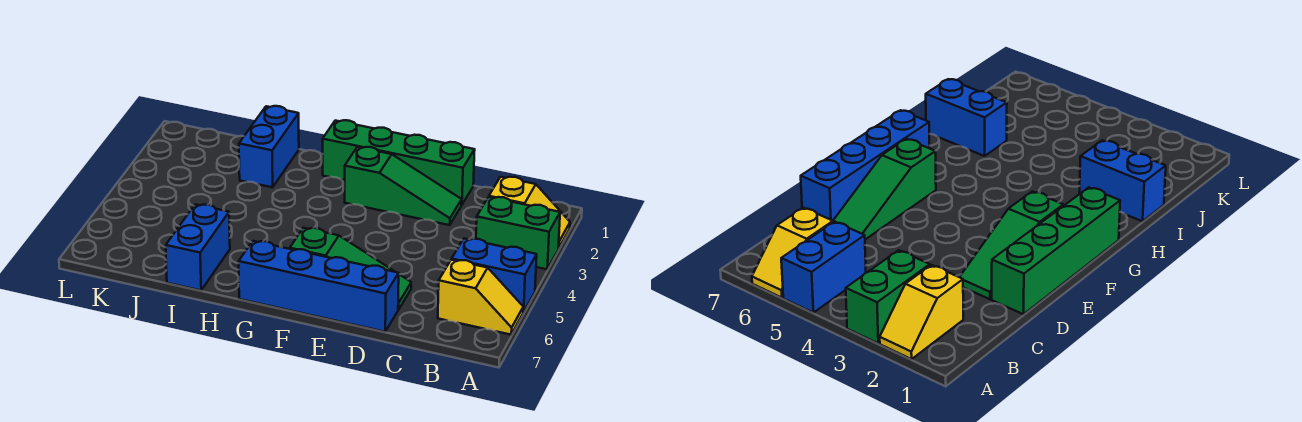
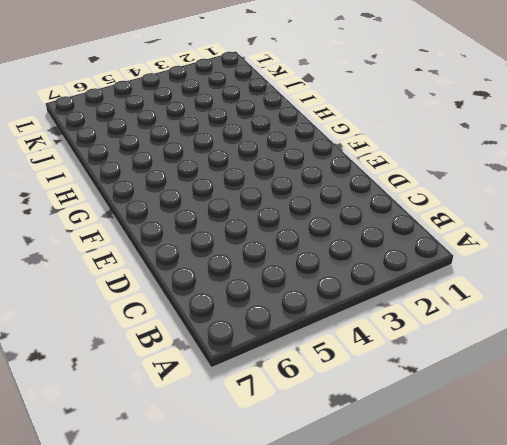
none -> yellow 1x2 slope [489,177,570,248]
none -> green 1x2 brick [476,197,560,269]

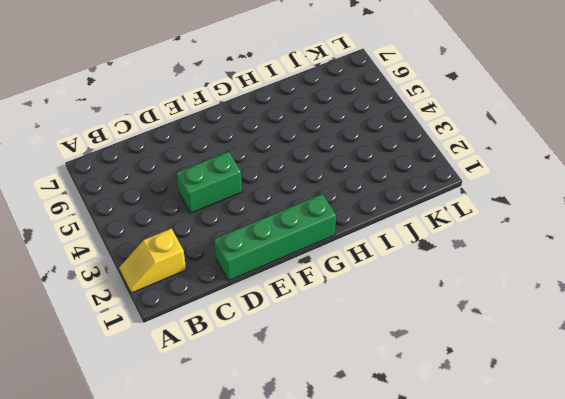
green 1x2 brick [176,152,242,213] -> green 1x2 brick moved to [476,197,560,269]
none -> blue 1x2 brick [452,239,537,313]
none -> yellow 1x2 slope [438,260,523,335]

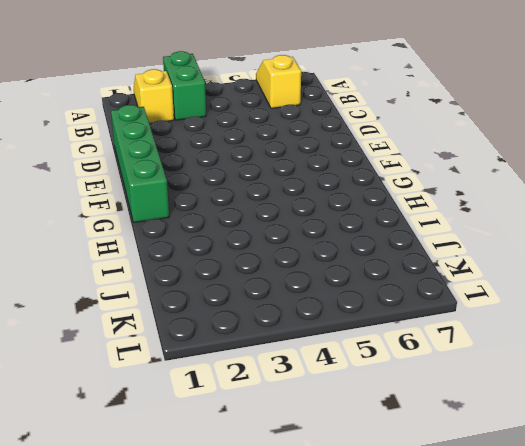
none -> blue 1x2 brick [452,239,537,313]
none -> green 1x3 slope [345,147,462,225]

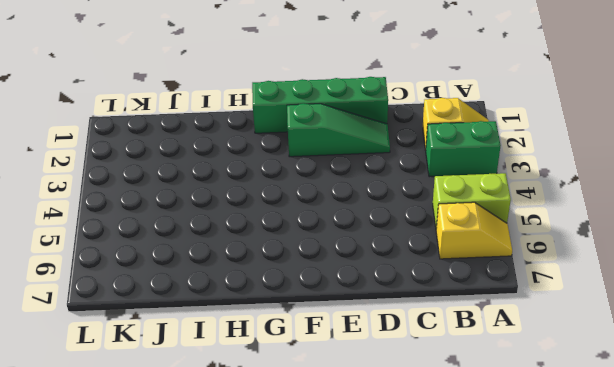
lime 1x2 brick [433,173,511,228] -> blue 1x2 brick [452,239,537,313]
none -> green 1x3 slope [290,228,411,310]
none -> blue 1x4 brick [239,241,399,332]

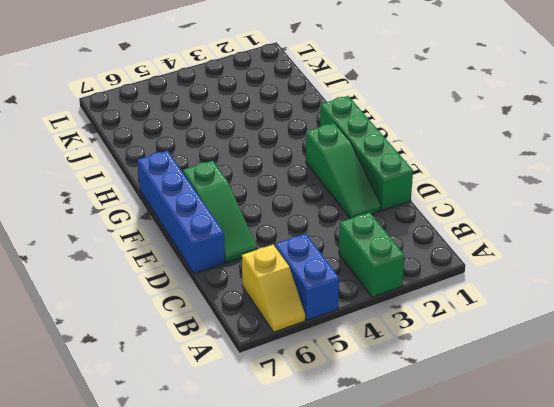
none -> yellow 1x2 slope [489,177,570,248]
none -> blue 1x2 brick [239,106,299,187]

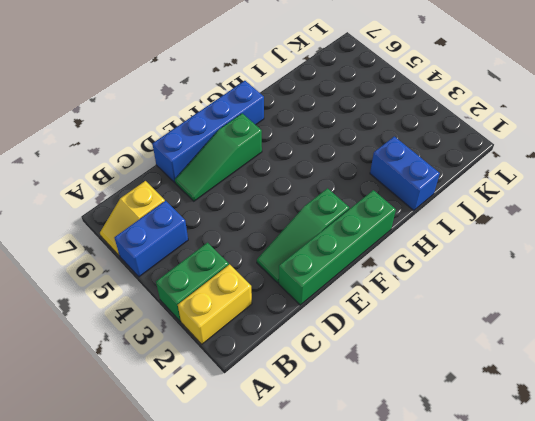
yellow 1x2 brick [178,264,252,344] -> yellow 1x2 slope [489,177,570,248]
none -> blue 1x2 brick [166,204,230,290]

